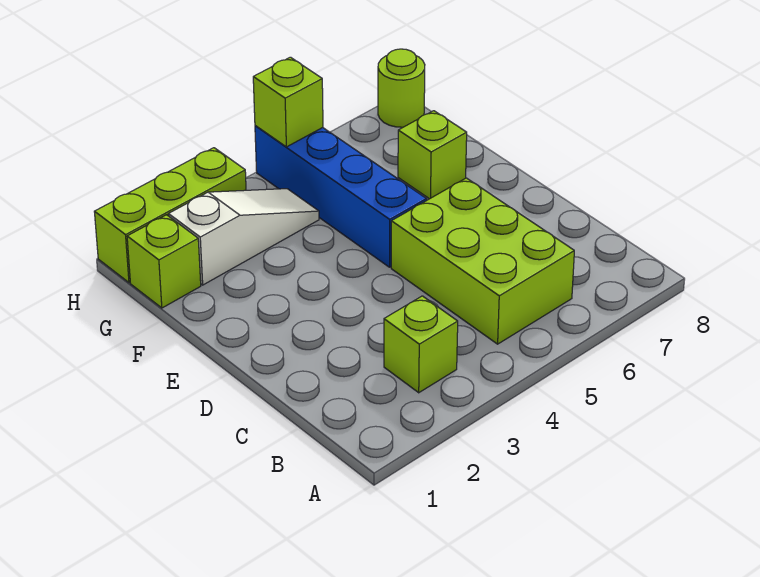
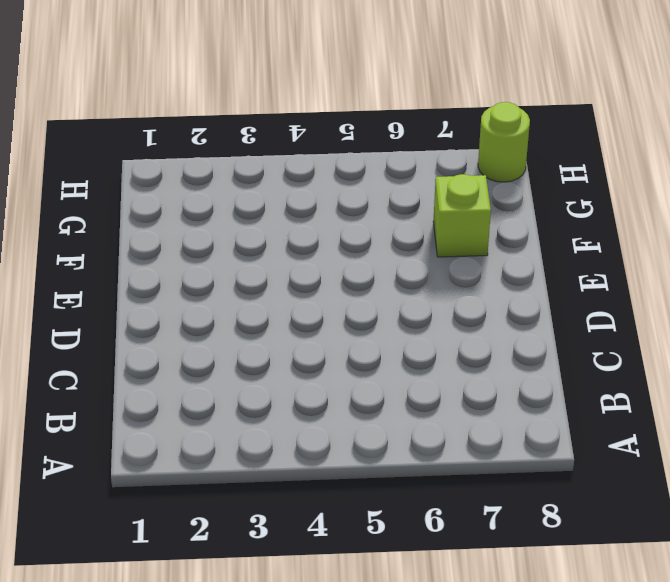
none -> lime 1x1 brick [384,296,458,393]
none -> lime 2x3 brick [391,178,574,344]

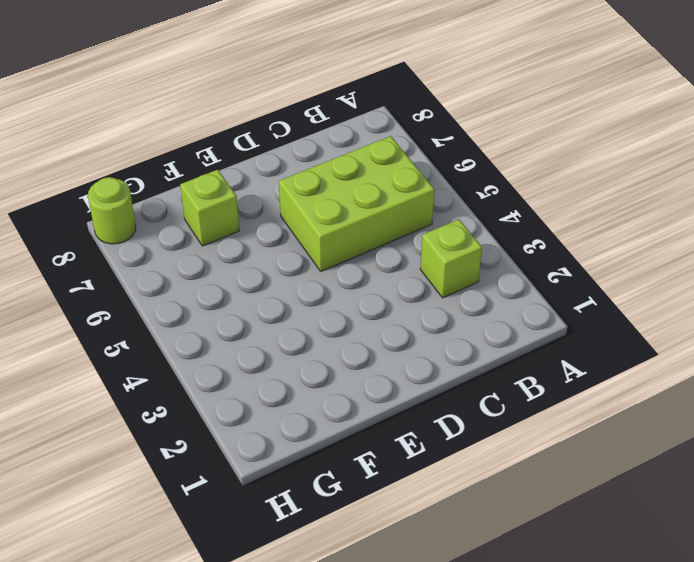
none -> blue 1x4 brick [255,126,427,267]
none -> lime 1x1 brick [127,215,201,308]

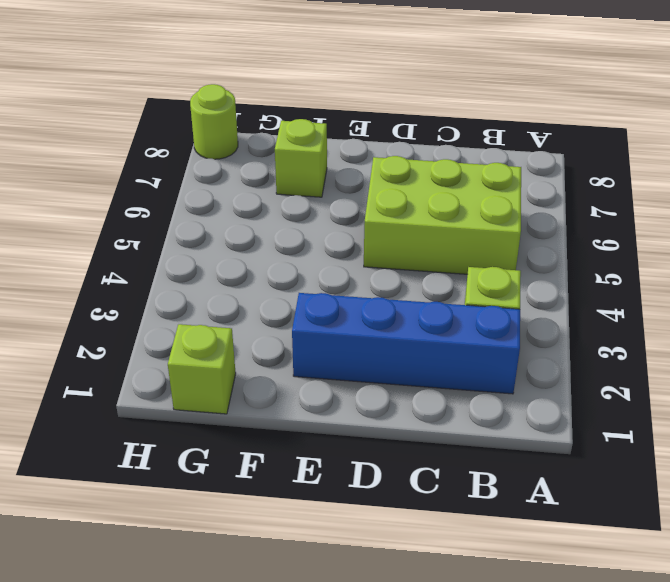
blue 1x4 brick [292,293,520,394] -> blue 1x4 brick moved to [255,126,427,267]
none -> white 1x3 slope [168,189,319,285]
none -> lime 1x3 brick [94,148,246,283]

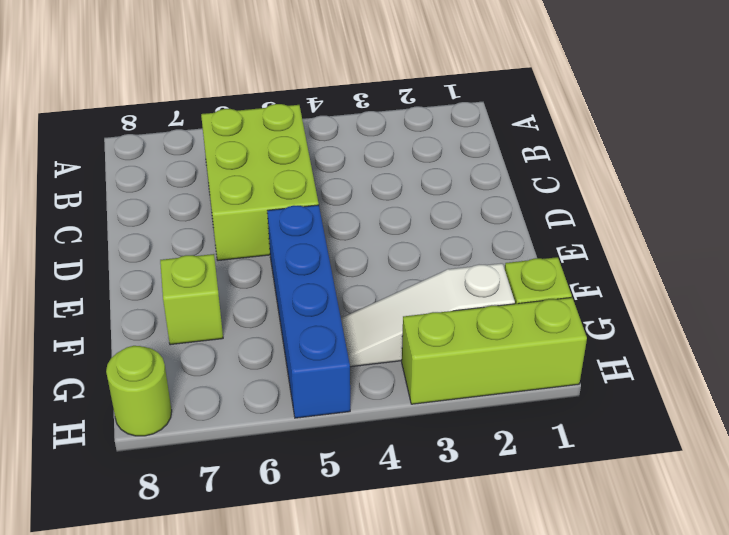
none -> lime 1x1 brick [384,296,458,393]
none -> lime 1x1 brick [253,57,323,147]

